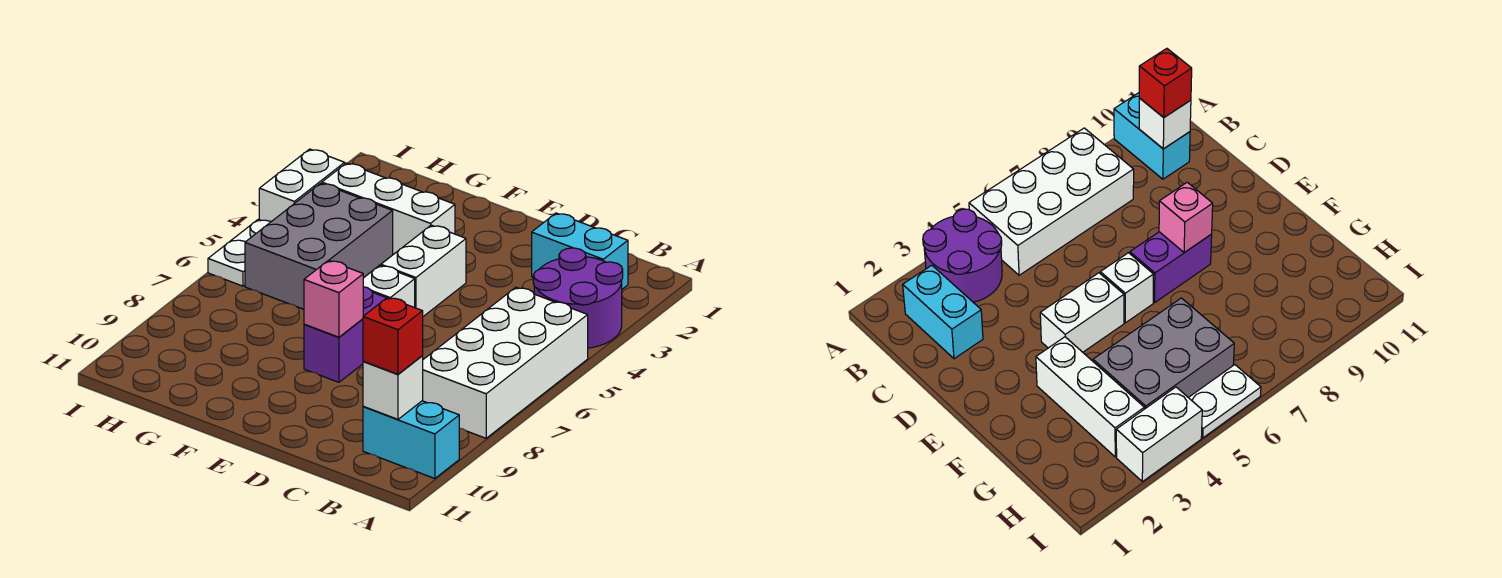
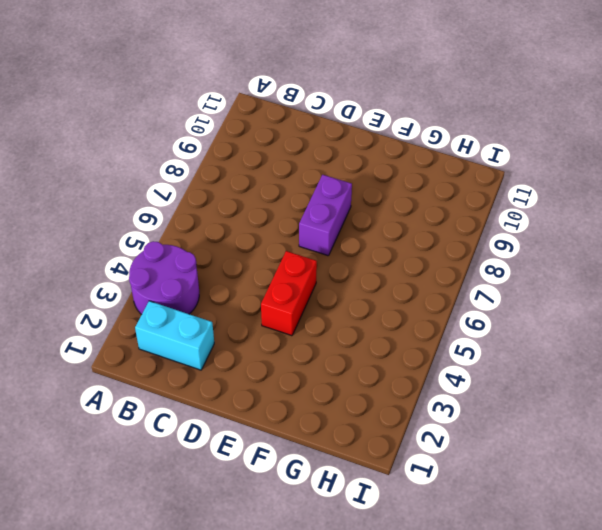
red 1x2 brick [261,251,317,336] -> white 1x2 brick [381,225,466,316]
none -> white 2x4 brick [422,287,588,438]
none -> cyan 1x2 brick [363,401,459,479]
none -> white 1x1 brick [363,265,415,307]

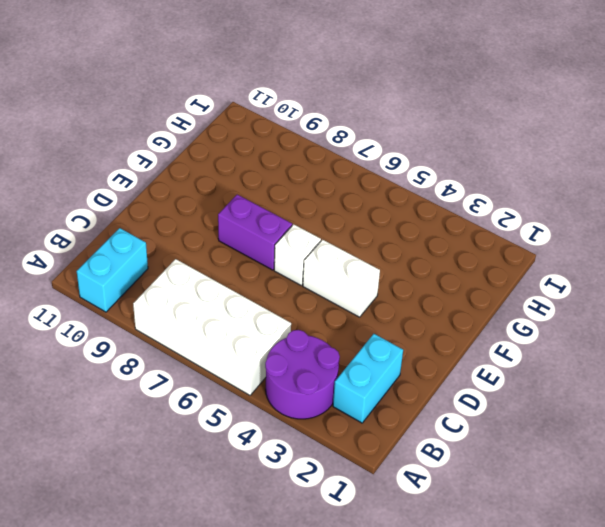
none -> white 1x3 brick [322,163,455,254]
none -> grey 2x3 brick [245,183,393,309]
none -> white 1x2 brick [259,149,345,222]

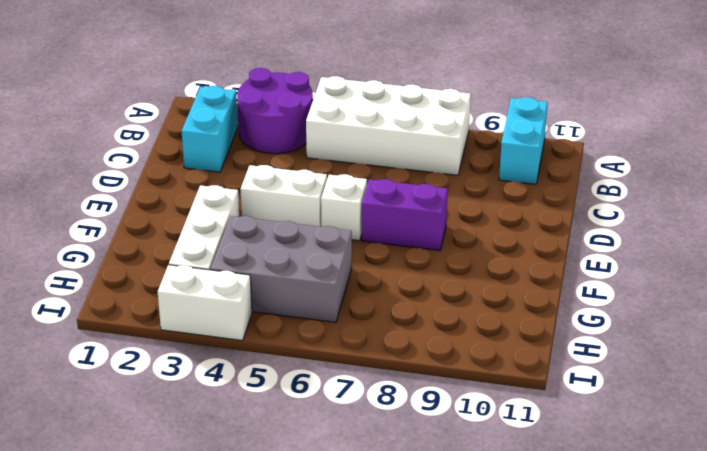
none -> white 1x2 plate [208,219,271,286]
none -> white 1x1 brick [363,356,423,419]
none -> pink 1x1 brick [304,260,363,337]

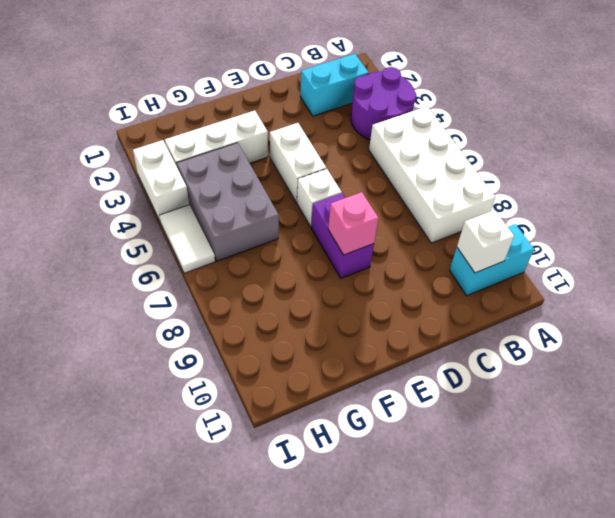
white 1x2 tile [159,205,215,273] -> white 1x2 plate [208,219,271,286]
none -> red 1x1 brick [363,297,423,374]

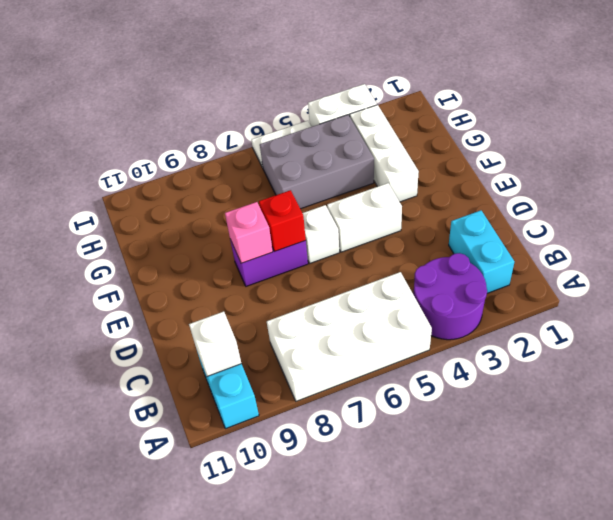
red 1x1 brick [259,190,306,251] -> red 1x1 brick moved to [363,297,423,374]

